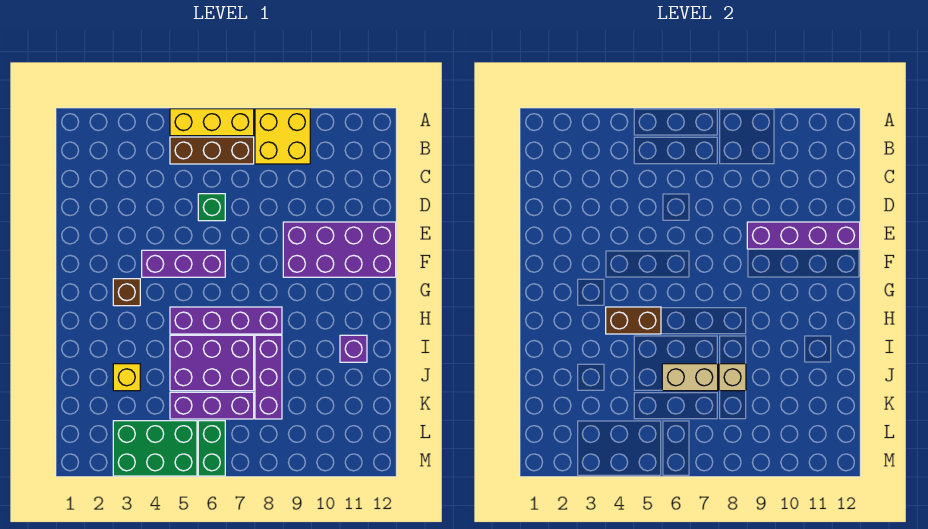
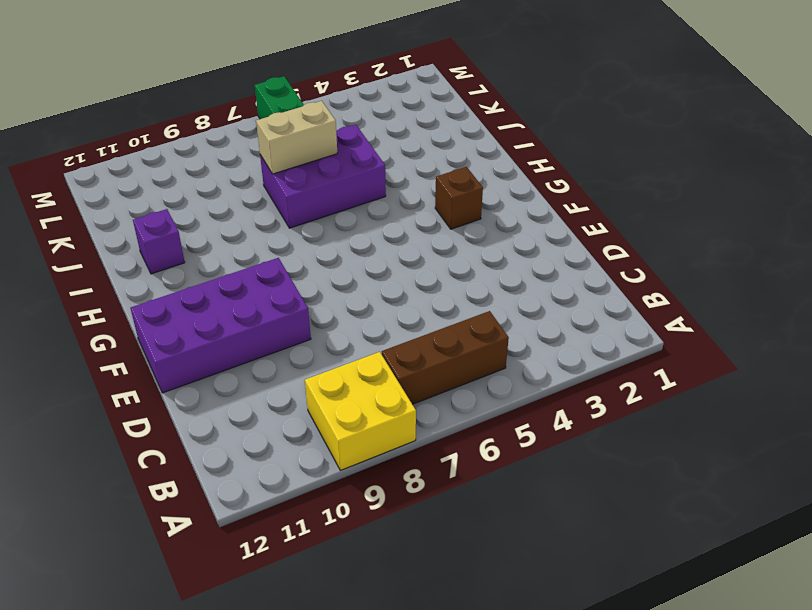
none -> yellow 1x3 brick [170,109,254,136]
none -> green 1x1 brick [198,194,225,221]
none -> purple 1x3 brick [142,250,225,277]

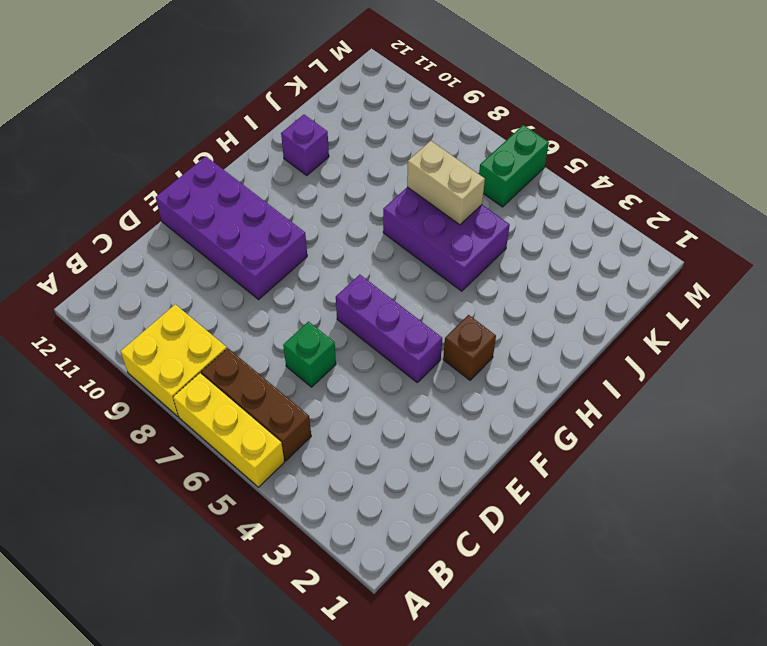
none -> purple 1x4 brick [170,307,282,334]
none -> purple 1x3 brick [255,335,282,419]
none -> yellow 1x1 brick [113,364,140,391]

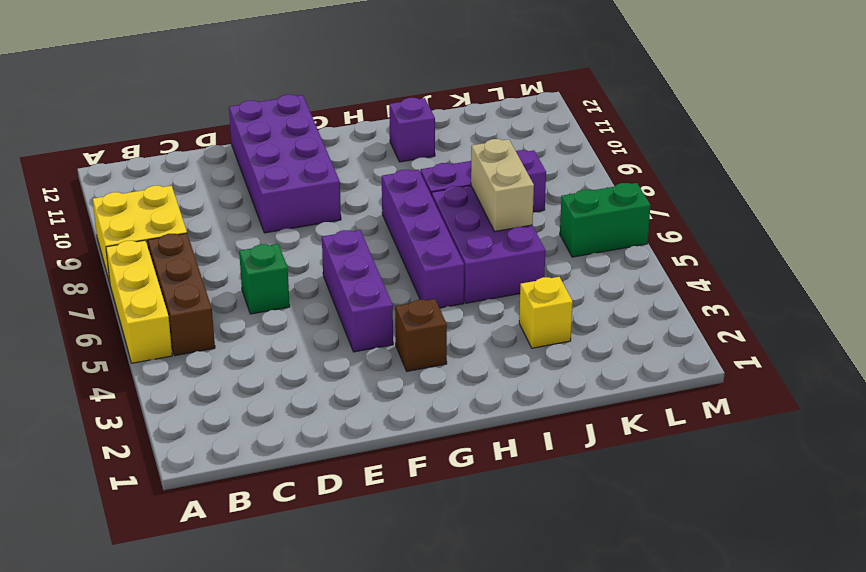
none -> purple 1x3 brick [170,392,254,419]
none -> green 2x3 brick [113,421,197,476]
none -> purple 1x4 brick [747,222,860,249]

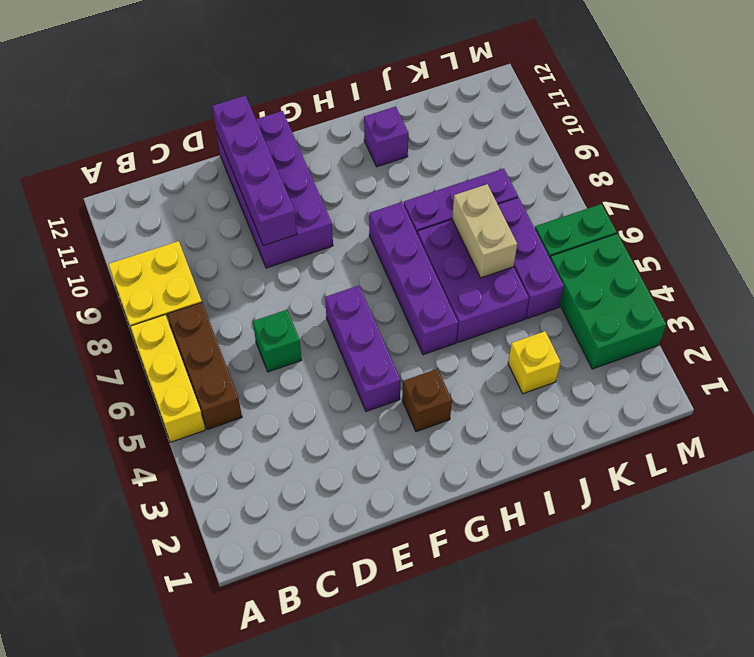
none -> brown 1x2 brick [606,307,661,334]
none -> tan 1x1 brick [719,364,746,391]

